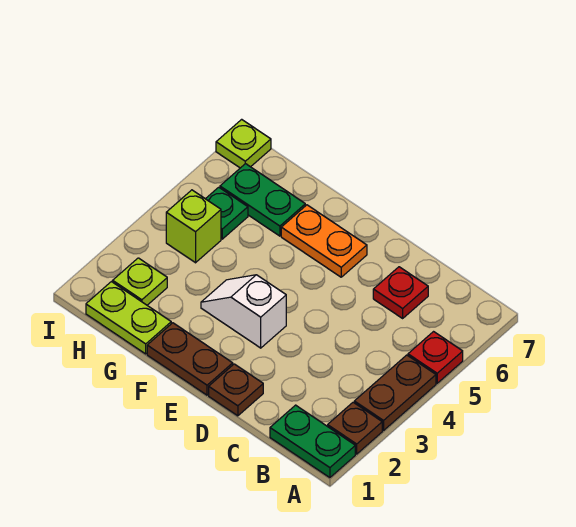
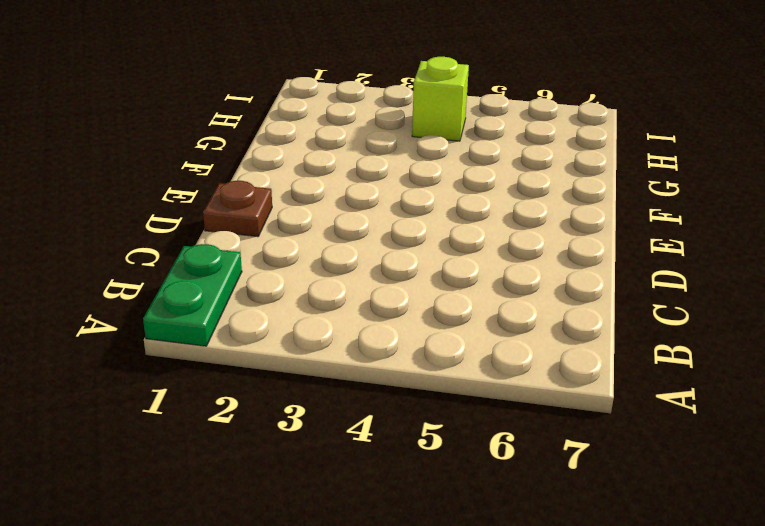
none -> brown 1x1 plate [328,402,382,454]
none -> brown 1x2 plate [354,355,436,430]
none -> red 1x1 plate [408,332,463,383]

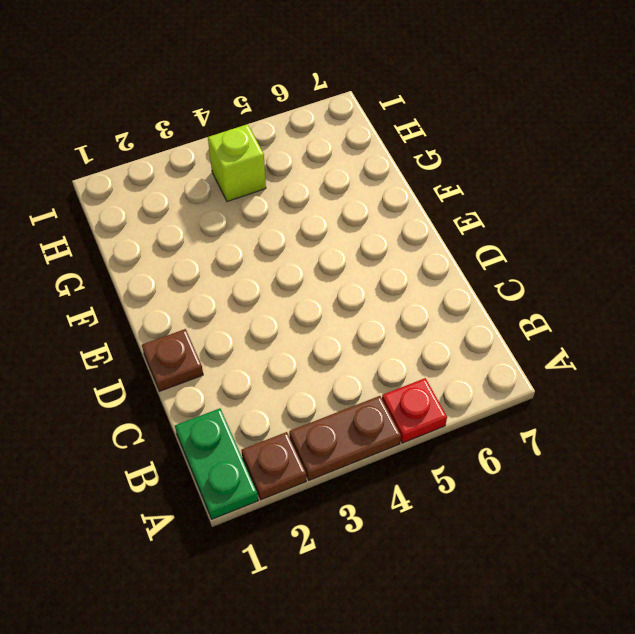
none -> red 1x1 plate [373,267,428,318]
none -> brown 1x2 plate [147,323,233,395]
none -> white 1x2 slope [201,275,286,348]

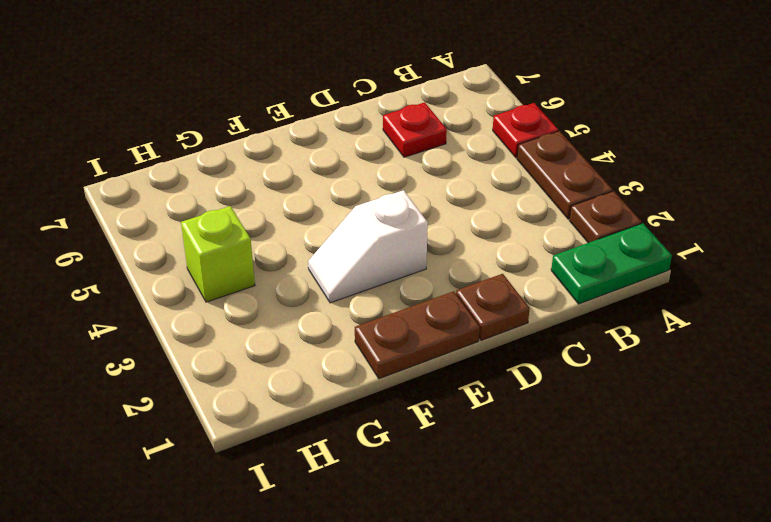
none -> orange 1x2 plate [281,205,367,277]
none -> lime 1x2 plate [86,282,171,354]
none -> green 1x2 plate [220,164,305,236]

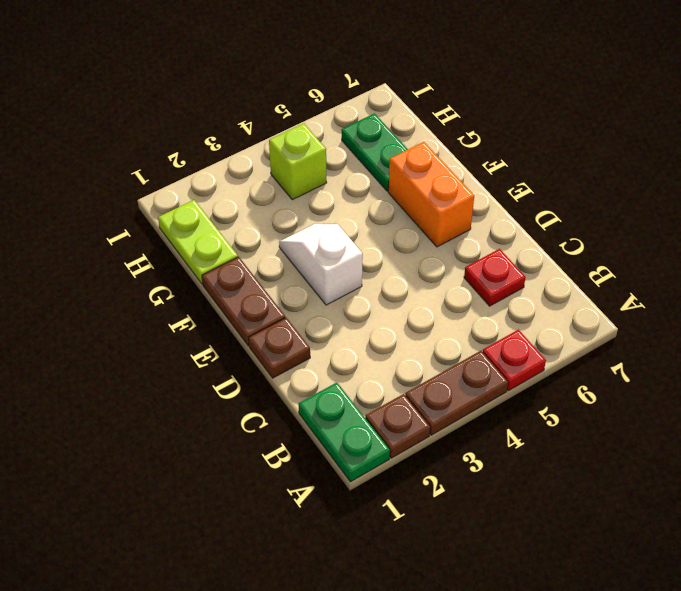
orange 1x2 brick [388,142,474,247] -> orange 1x2 plate [281,205,367,277]
none -> lime 1x1 plate [113,258,167,305]
none -> green 1x1 plate [206,187,248,239]
none -> lime 1x1 plate [216,119,271,168]

